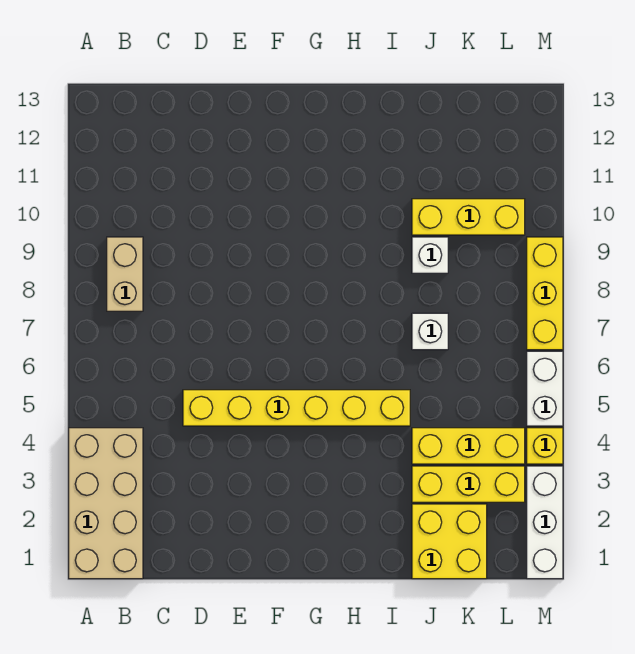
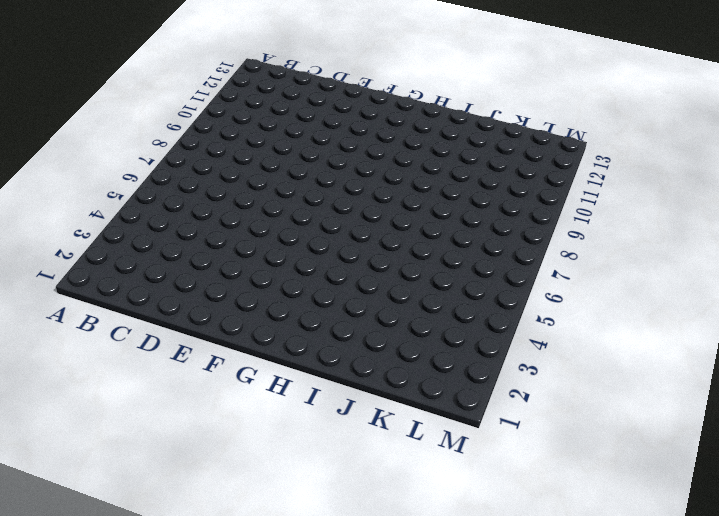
none -> tan 2x4 brick [69,428,143,579]
none -> tan 1x2 brick [107,237,143,311]
none -> yellow 1x6 brick [183,390,410,426]

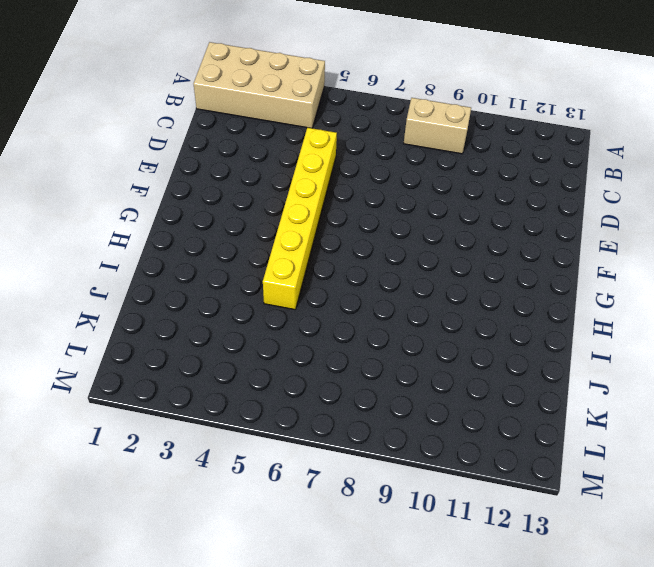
none -> yellow 2x2 brick [412,504,487,579]
none -> yellow 1x3 brick [412,466,525,502]
none -> yellow 1x3 brick [412,428,525,464]

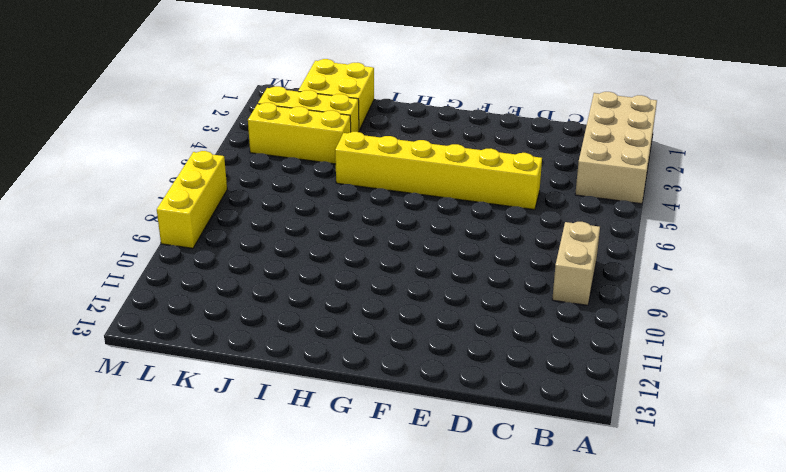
none -> white 1x1 brick [412,313,448,350]
none -> white 1x1 brick [412,237,448,273]
none -> yellow 1x3 brick [412,199,525,235]

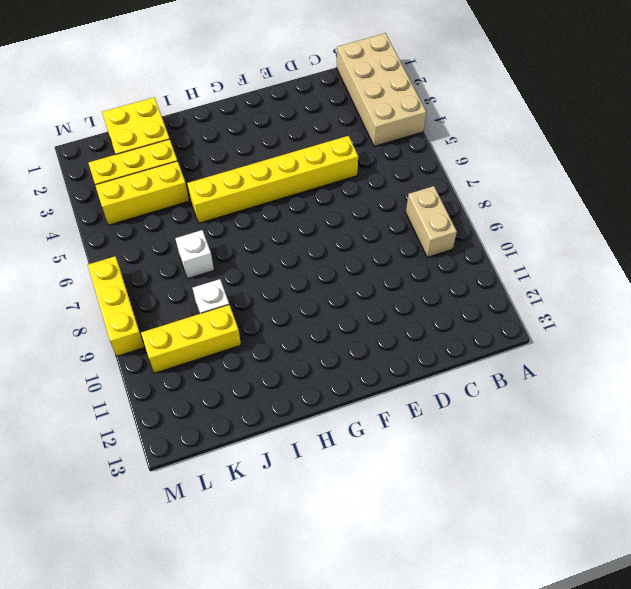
none -> white 1x3 brick [527,466,563,579]
none -> yellow 1x1 brick [527,428,563,464]
none -> white 1x2 brick [527,351,563,426]

